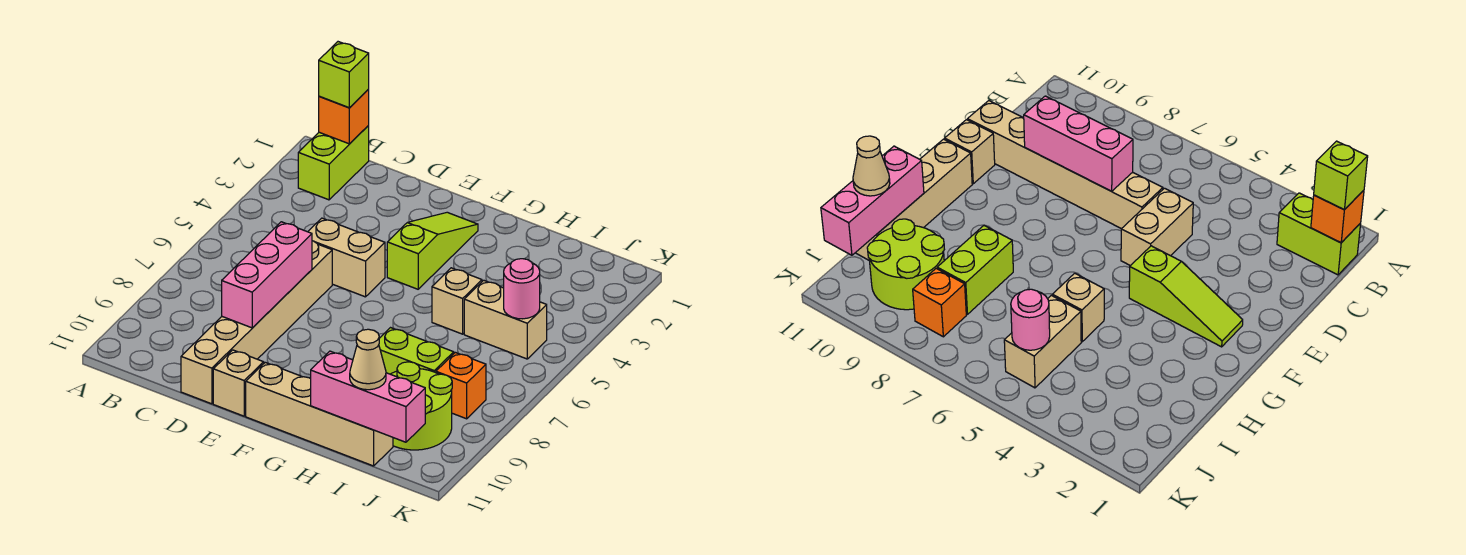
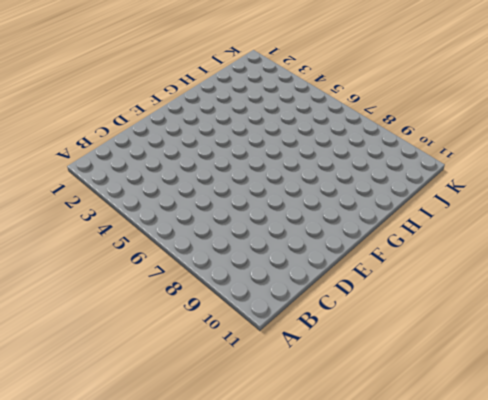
none -> lime 1x2 brick [298,126,369,200]
none -> tan 1x2 brick [308,218,385,297]
none -> tan 1x6 brick [181,241,332,404]

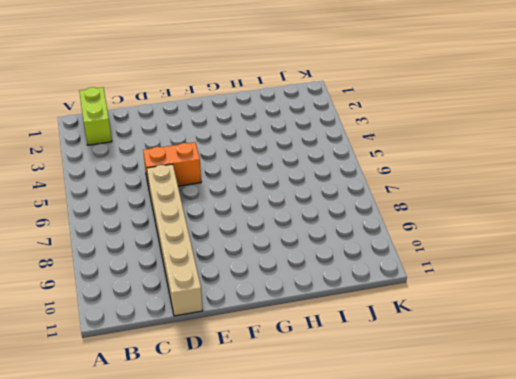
orange 1x2 brick [143,142,201,187] -> tan 1x2 brick [308,218,385,297]
none -> tan 1x1 brick [213,350,264,416]
none -> lime 1x3 slope [387,212,478,289]
none -> tan 1x4 brick [246,362,393,466]

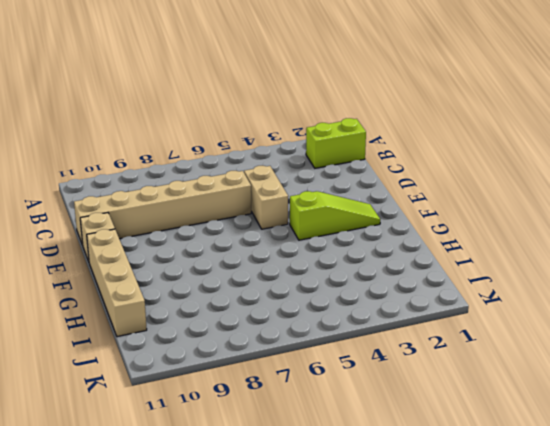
none -> tan 1x1 brick [432,268,482,334]
none -> lime 1x2 brick [379,328,454,374]
none -> tan 1x2 brick [464,280,547,359]

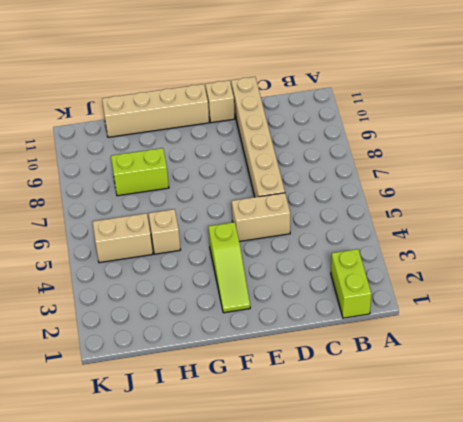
none -> lime 2x2 round brick [391,362,452,450]
none -> orange 1x1 brick [436,352,486,419]
none -> orange 1x1 brick [319,90,369,144]

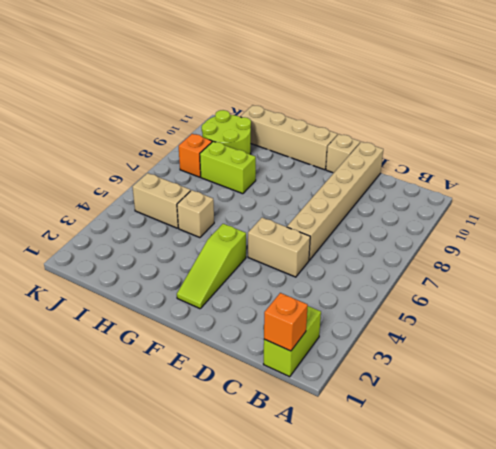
none -> pink 1x3 brick [222,222,312,328]
none -> pink 1x3 brick [311,351,425,442]
none -> pink 1x1 round brick [504,259,540,319]

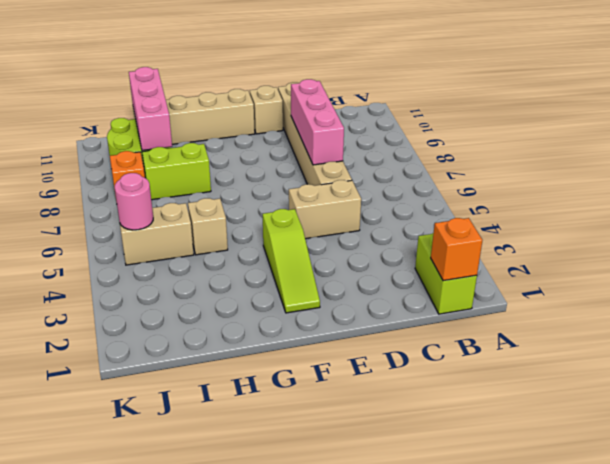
pink 1x3 brick [129,67,172,150] -> pink 1x3 brick turned to [311,351,425,442]
none -> lime 1x1 brick [319,42,369,107]
none -> tan 1x1 cone [350,329,386,390]

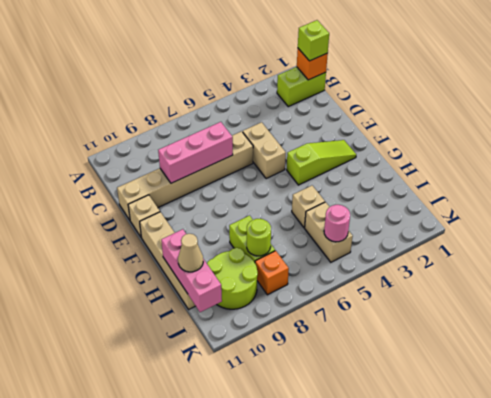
lime 1x1 round brick [247,219,271,256] -> none

